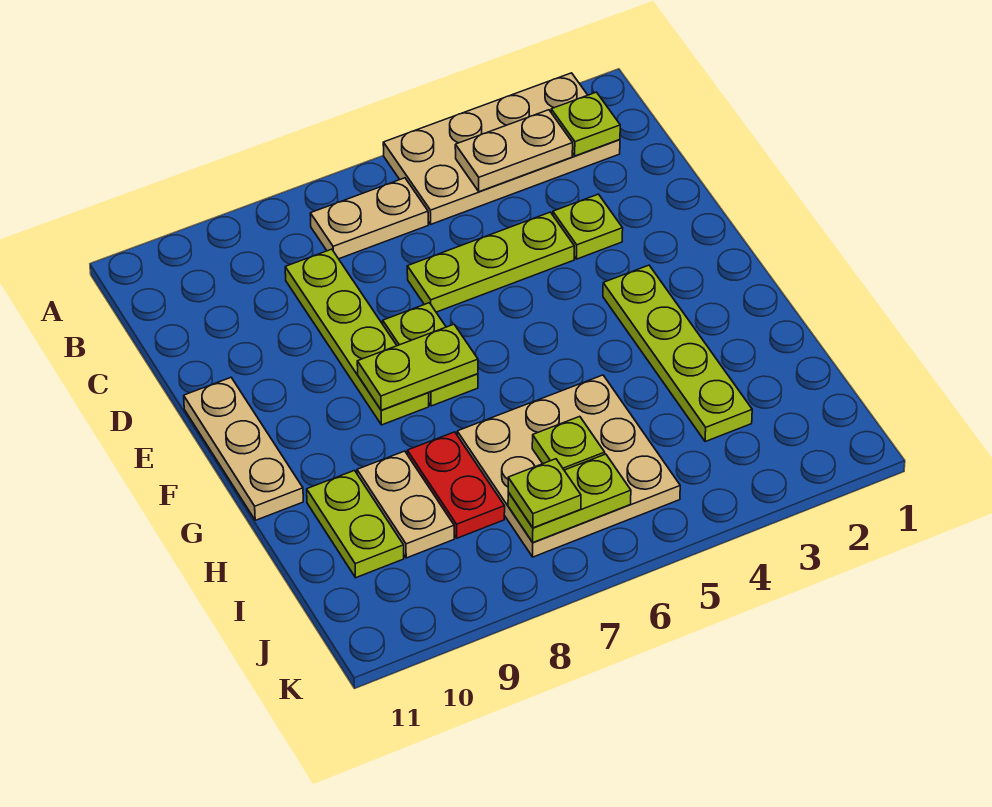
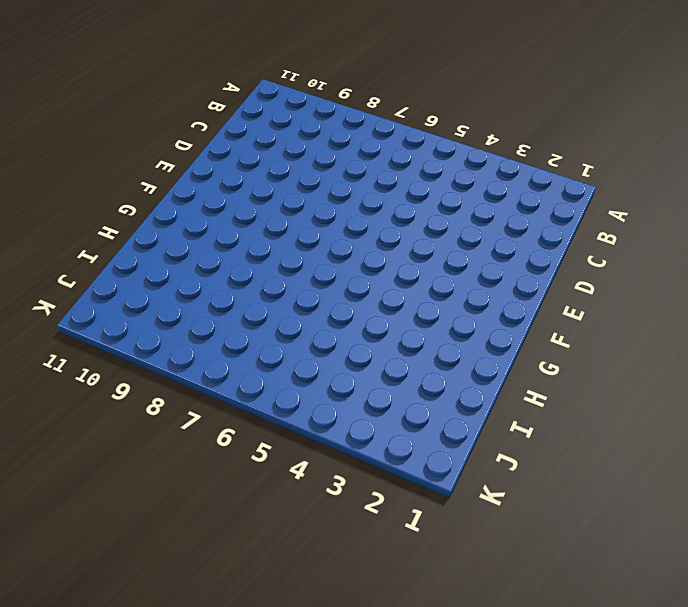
none -> tan 2x4 plate [383,73,620,224]
none -> tan 1x2 plate [310,178,428,259]
none -> lime 1x4 plate [285,249,429,425]

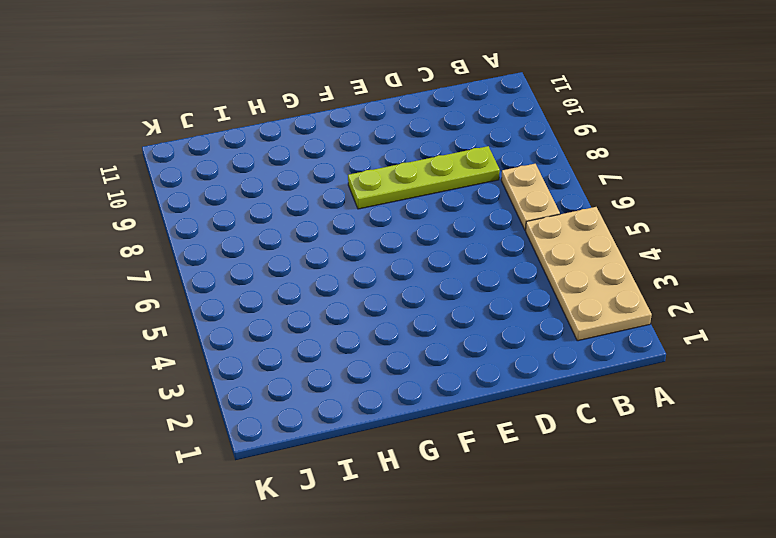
none -> lime 1x1 plate [553,194,623,259]
none -> lime 1x3 plate [407,212,574,312]
none -> lime 1x2 plate [383,303,478,406]

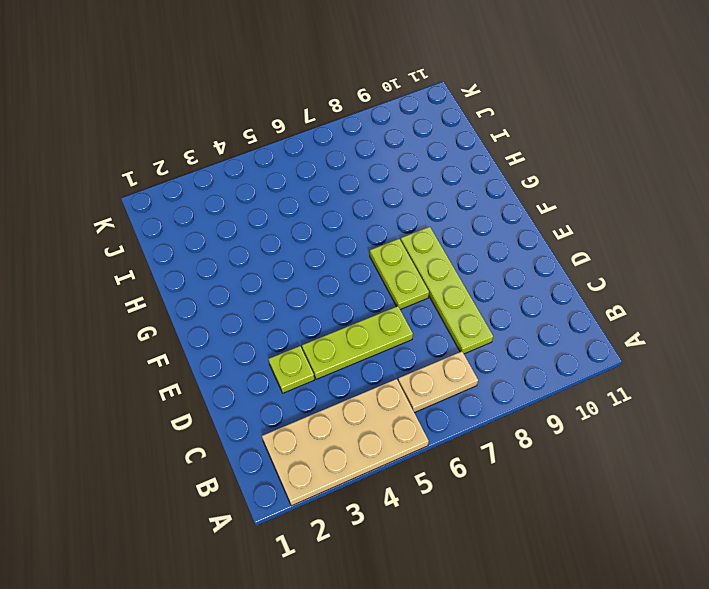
none -> tan 1x3 plate [184,378,303,520]
none -> lime 1x4 plate [603,265,752,442]
none -> tan 3x3 plate [457,375,680,557]

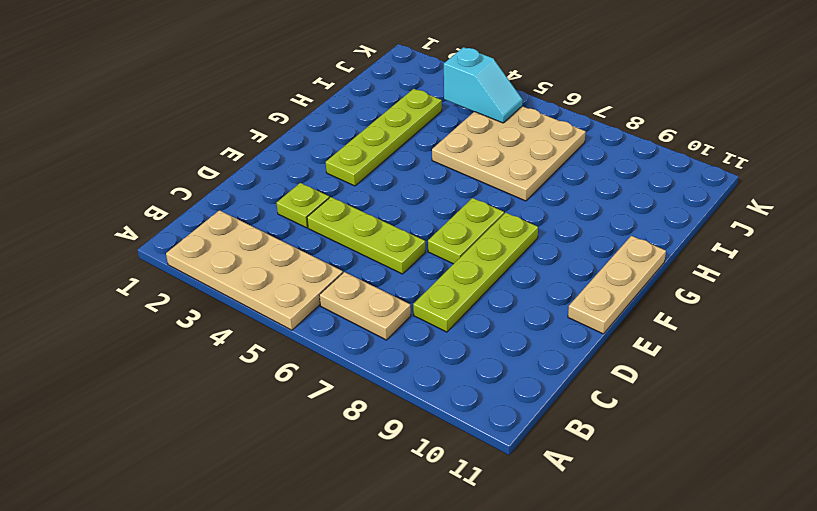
cyan 1x2 slope [444,47,523,123] -> none
none -> red 1x2 plate [407,432,505,538]
none -> tan 1x2 plate [357,451,454,558]
none -> lime 1x2 plate [307,471,404,578]

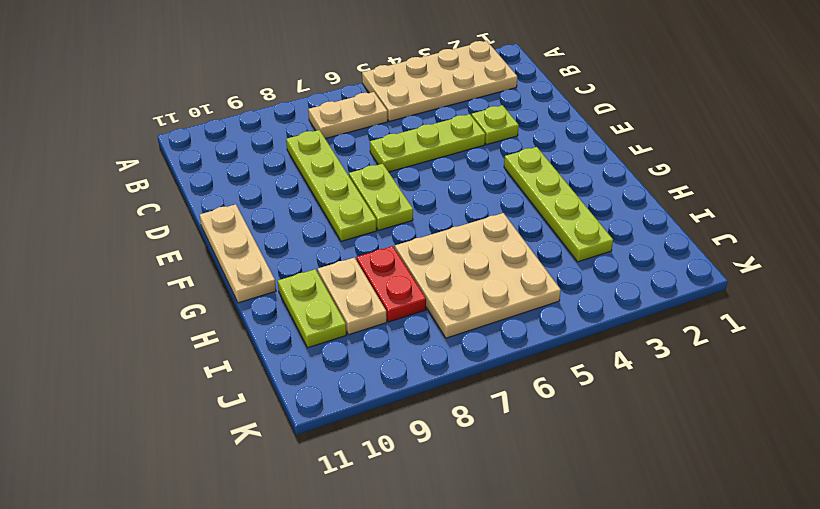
none -> lime 1x1 plate [551,92,620,156]
none -> tan 1x2 plate [455,110,573,192]
none -> lime 1x2 plate [357,324,478,410]

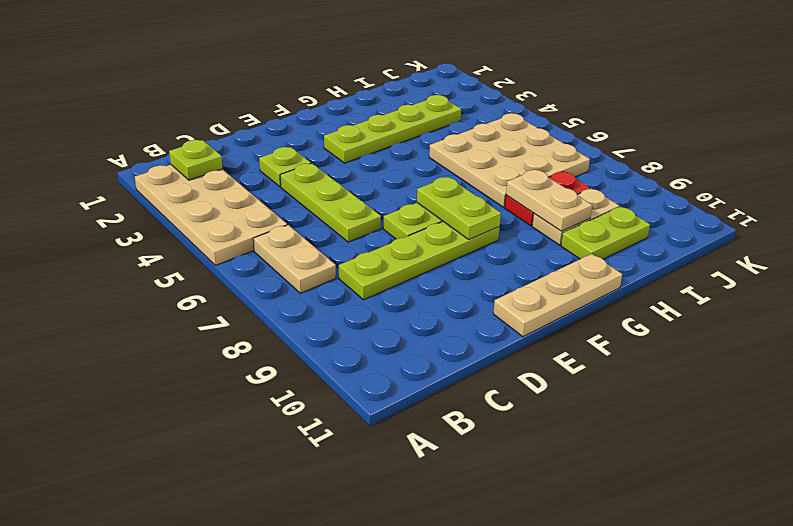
tan 1x2 plate [506,170,592,231] -> tan 1x2 plate moved to [455,110,573,192]
none -> lime 1x1 plate [532,416,605,470]
none -> lime 1x2 plate [508,454,631,542]
none -> lime 1x1 plate [508,459,581,528]

